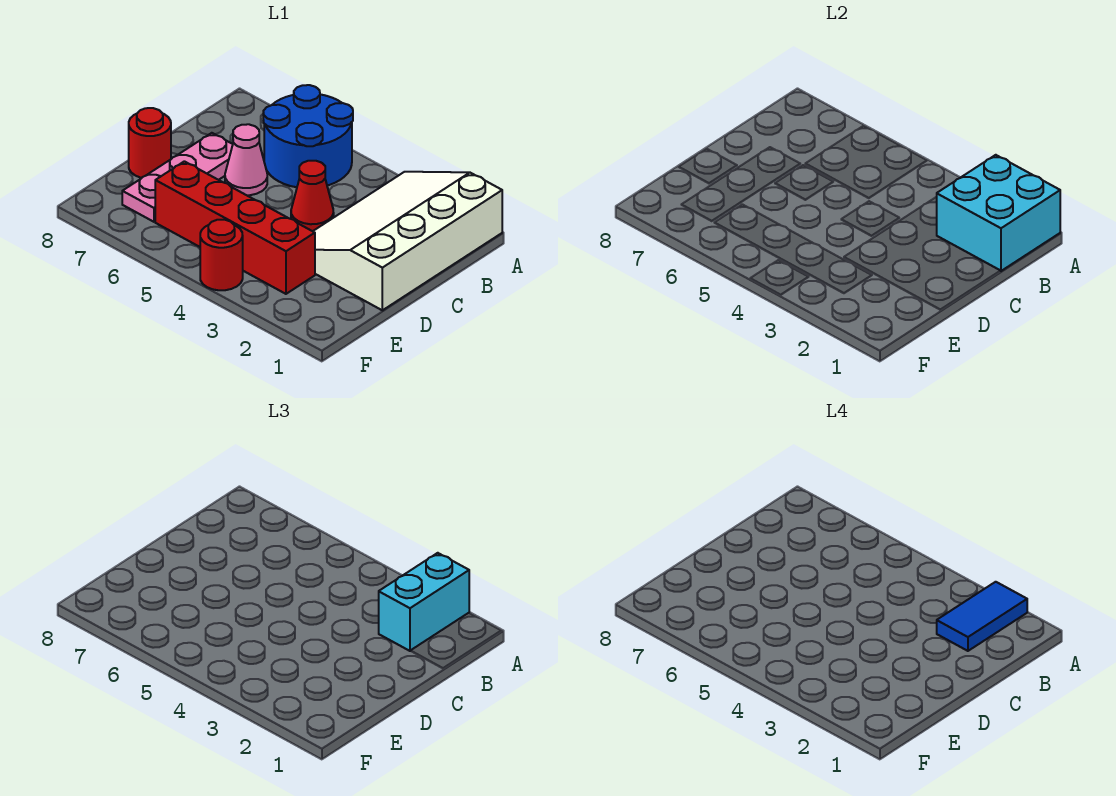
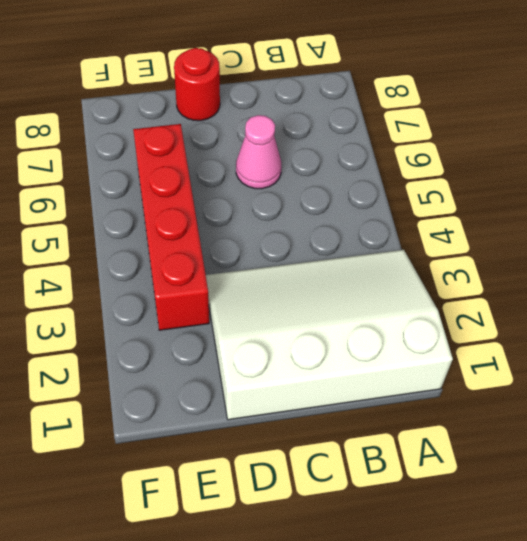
none -> blue 2x2 round brick [263,85,353,187]
none -> red 1x1 cone [291,161,334,231]

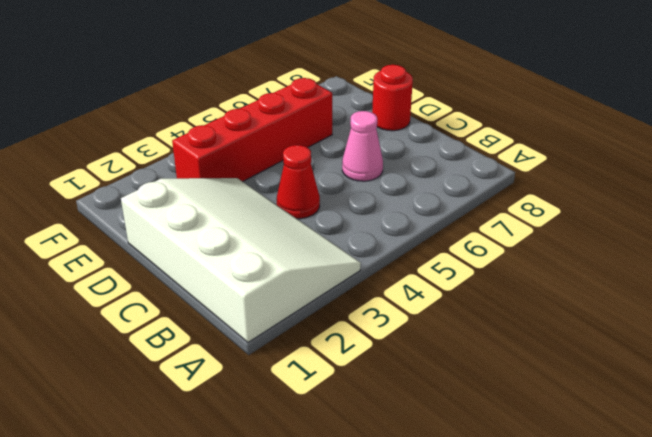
none -> blue 2x2 round brick [263,85,353,187]
none -> pink 1x3 plate [122,133,233,222]

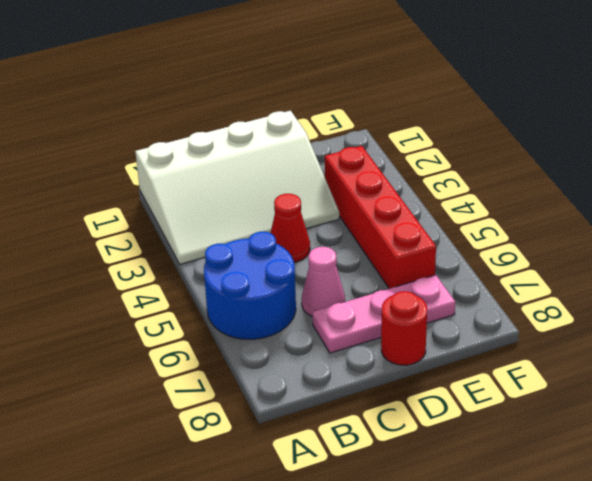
none -> red 1x1 round brick [200,220,243,290]
none -> cyan 2x2 brick [937,155,1060,271]

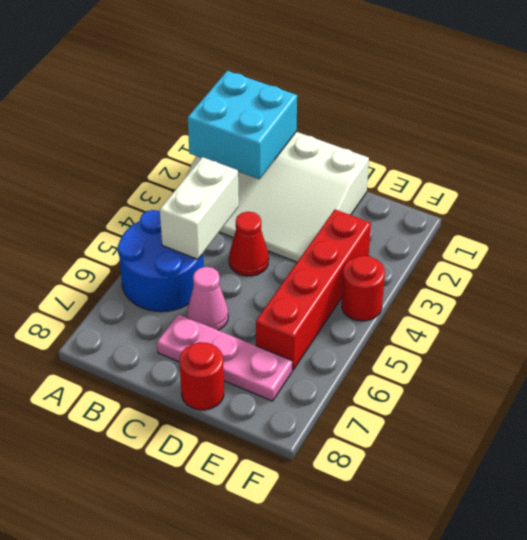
white 1x2 brick [160,157,239,259] -> none
none -> cyan 1x2 brick [379,553,469,651]
none -> blue 1x2 tile [937,582,1027,651]

